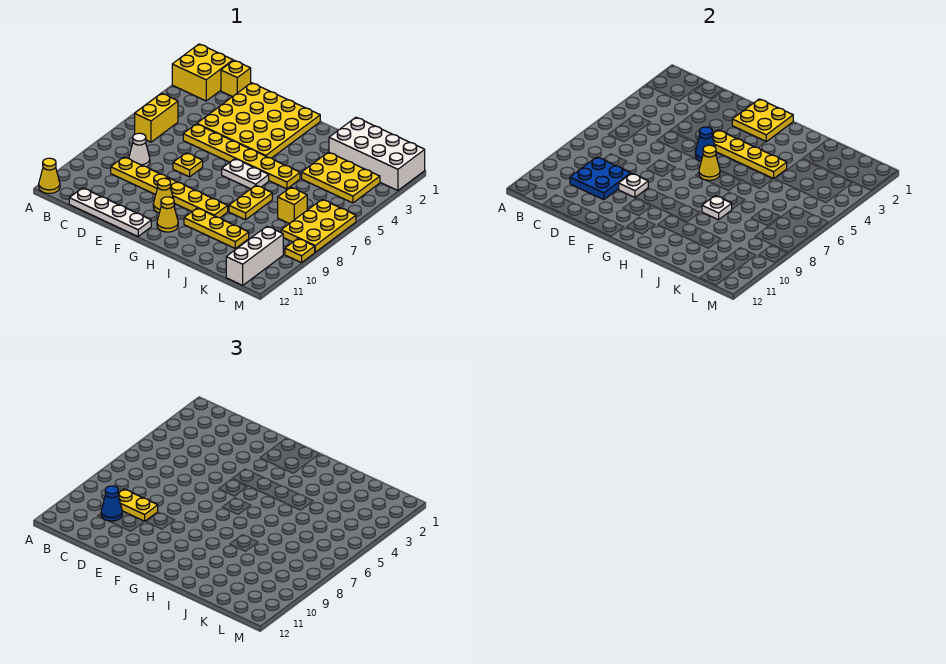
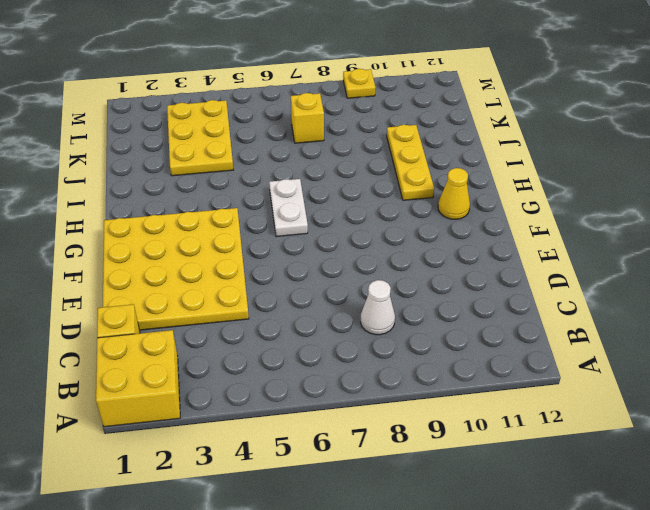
none -> yellow 1x1 cone [39,158,60,193]
none -> yellow 1x2 brick [135,93,178,142]
none -> yellow 1x6 plate [111,157,228,218]
none -> white 1x4 plate [69,188,151,237]

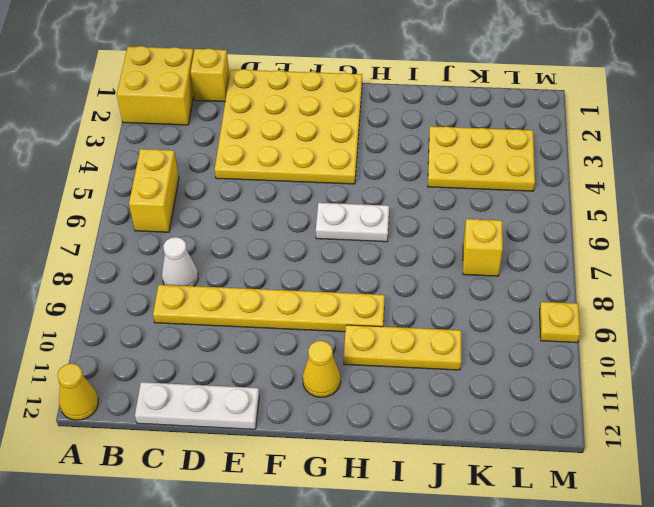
white 1x3 plate [135,382,259,429] -> white 1x4 plate [69,188,151,237]
none -> yellow 1x6 plate [183,124,300,189]
none -> yellow 1x1 plate [173,153,203,177]
none -> yellow 1x1 cone [153,178,175,213]
none -> yellow 1x2 plate [229,185,272,220]

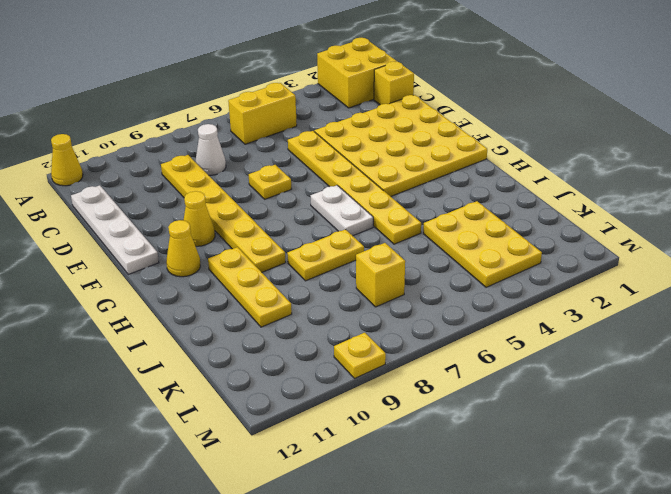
none -> white 2x4 brick [329,117,425,191]
none -> yellow 2x3 plate [281,200,356,252]
none -> white 1x3 brick [226,226,283,285]
none -> blue 2x2 plate [570,157,631,200]

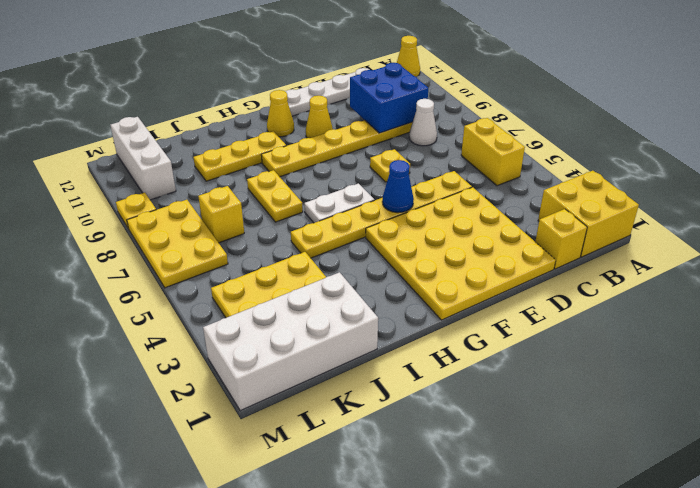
blue 2x2 brick [350,63,428,133] -> blue 2x2 plate [570,157,631,200]
none -> white 1x1 plate [618,173,648,197]
none -> yellow 2x2 plate [732,99,793,142]
none -> yellow 1x4 plate [712,130,787,179]
none -> yellow 1x1 cone [699,145,720,180]

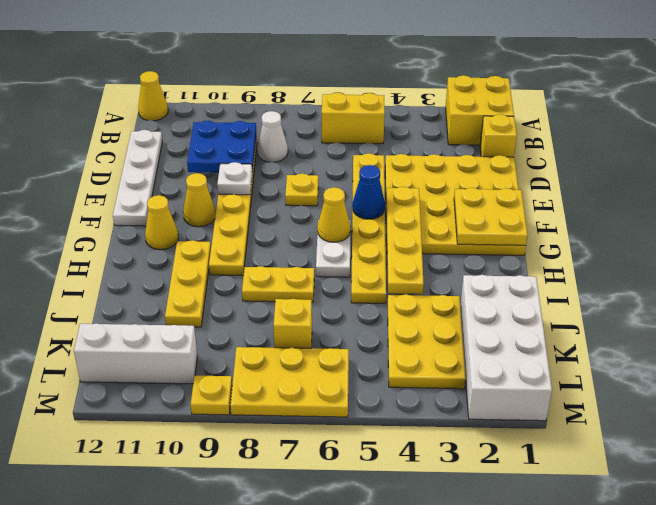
none -> white 1x1 plate [702,196,732,220]
none -> yellow 1x2 plate [118,489,158,521]
none -> blue 1x1 cone [101,486,122,521]

